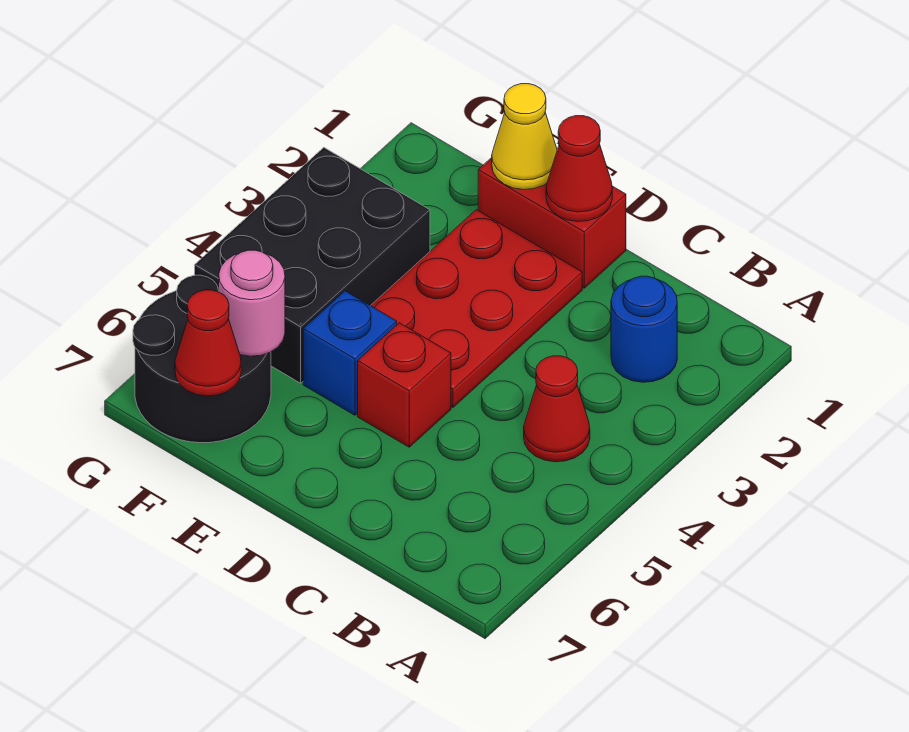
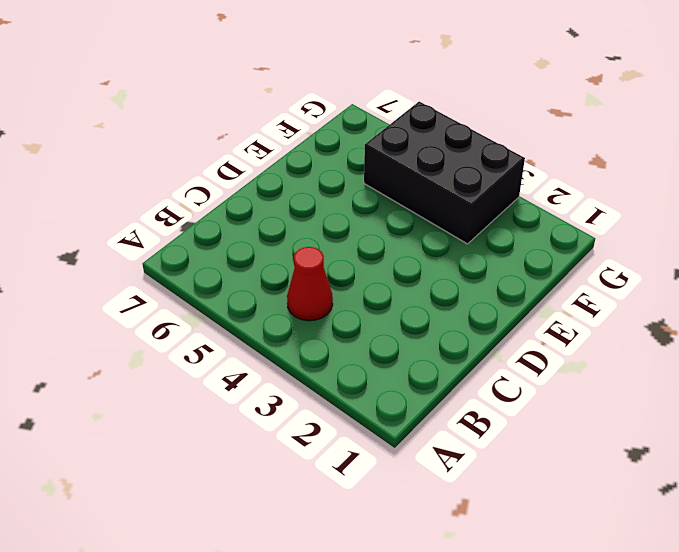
none -> blue 1x1 round brick [611,276,677,382]
none -> red 1x2 brick [478,158,626,288]
none -> red 2x3 plate [371,210,582,407]

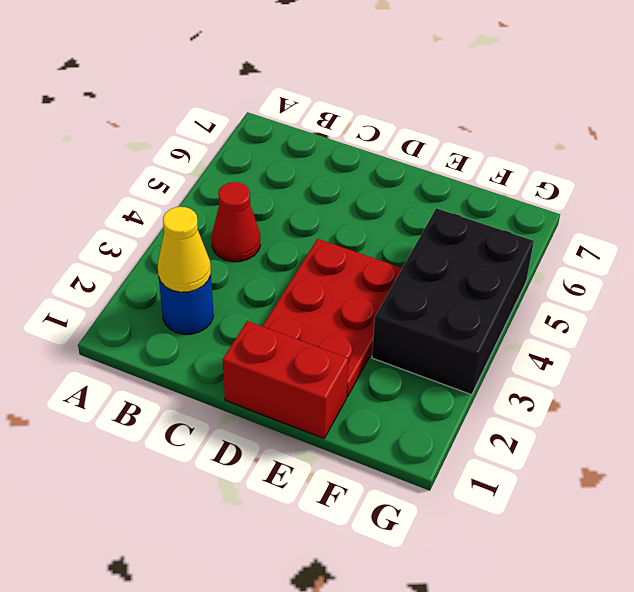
yellow 1x1 cone [158,207,211,292] -> yellow 1x1 cone moved to [492,84,557,190]
none -> red 1x1 brick [358,323,451,447]
none -> blue 1x1 brick [303,291,397,415]
none -> black 2x2 round brick [133,275,271,443]

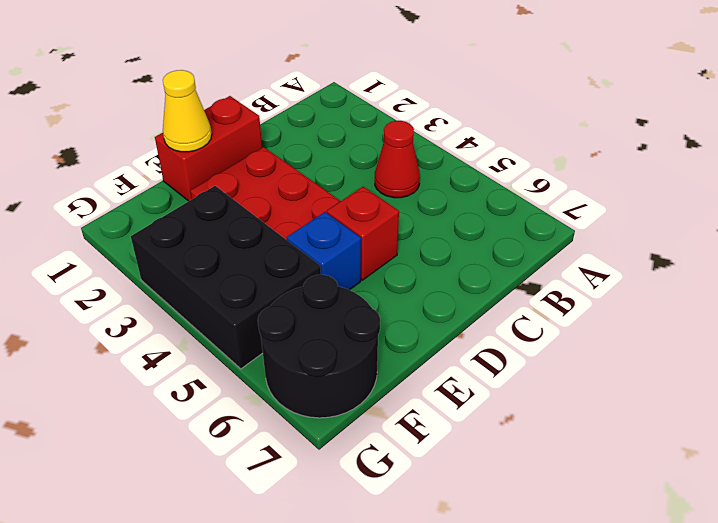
none -> blue 1x1 round brick [611,276,677,382]
none -> red 1x1 cone [546,116,612,222]
none -> pink 1x1 round brick [219,250,285,356]

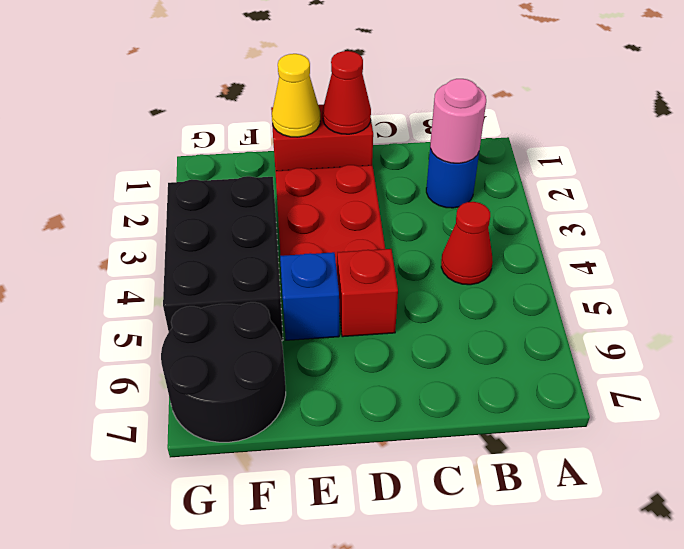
pink 1x1 round brick [430,79,486,163] -> pink 1x1 round brick moved to [219,250,285,356]
none -> red 1x1 cone [175,290,241,396]

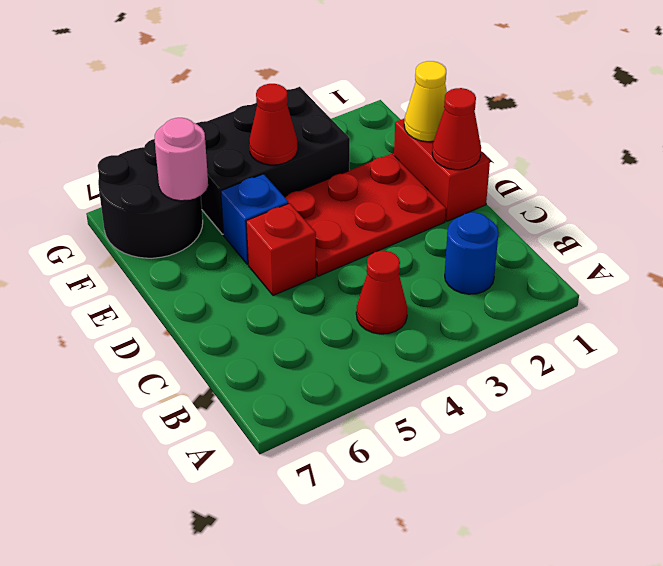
red 1x1 cone [249,84,298,165] -> red 1x1 cone moved to [175,290,241,396]

